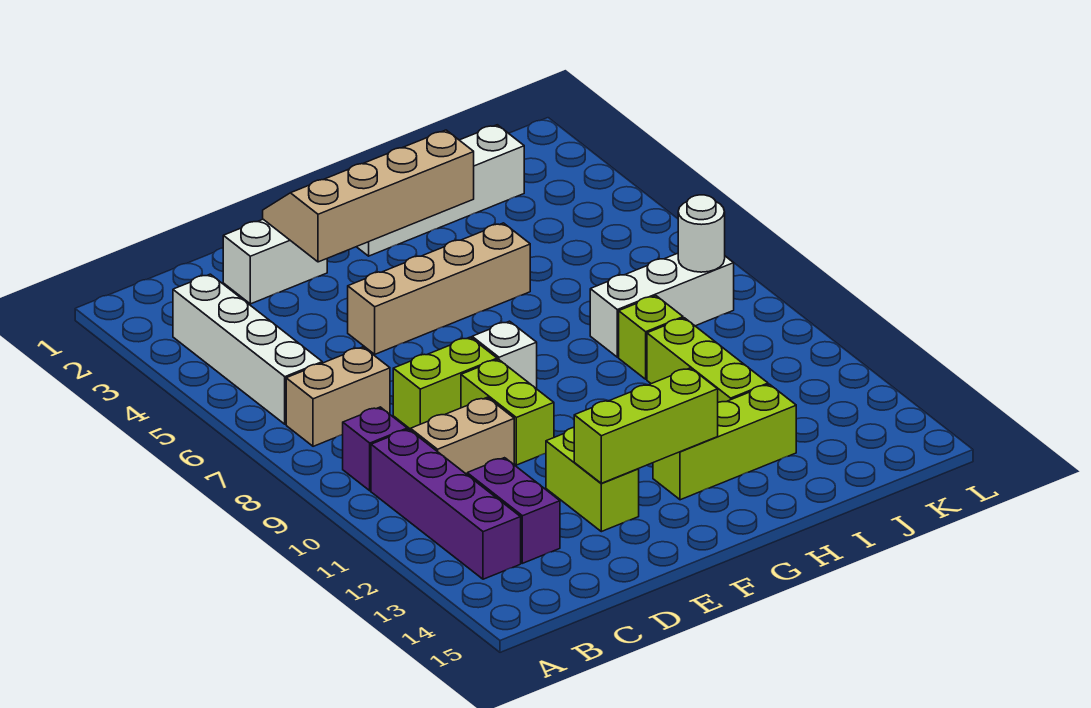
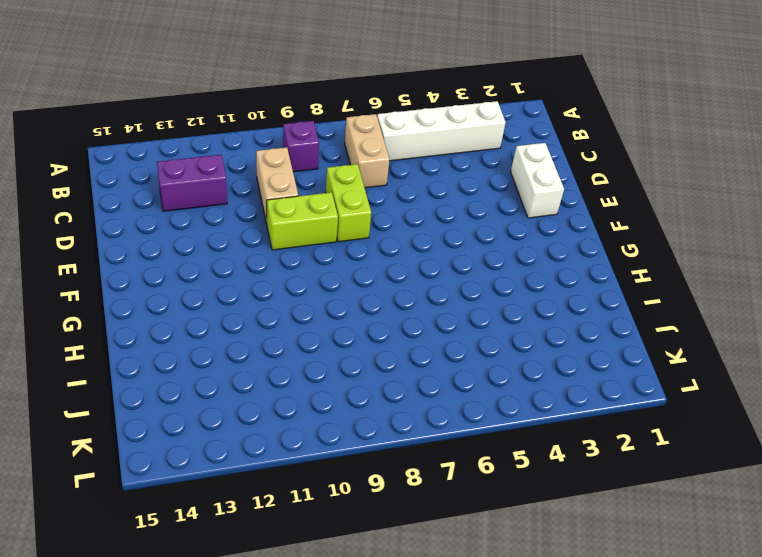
none -> purple 1x4 brick [371,429,521,579]
none -> tan 1x4 brick [348,223,530,354]
none -> lime 1x2 brick [546,428,639,532]

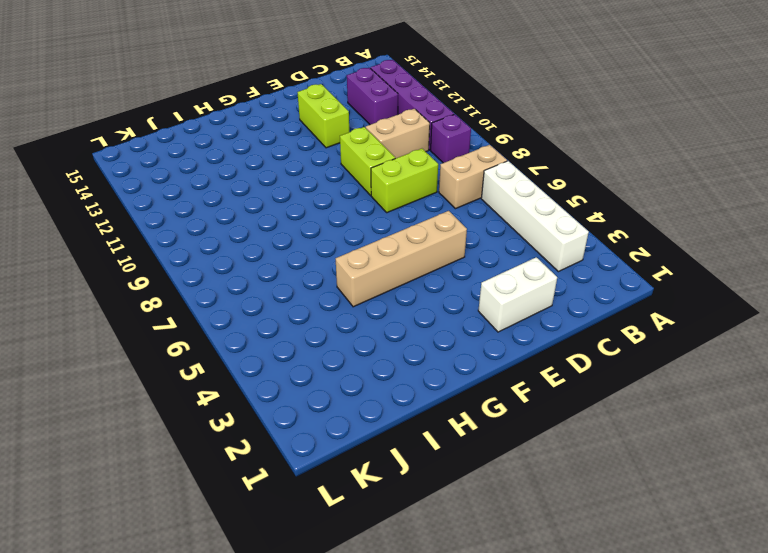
none -> white 1x1 brick [472,321,537,389]
none -> white 1x4 brick [357,125,524,256]
none -> lime 1x3 brick [653,384,796,500]

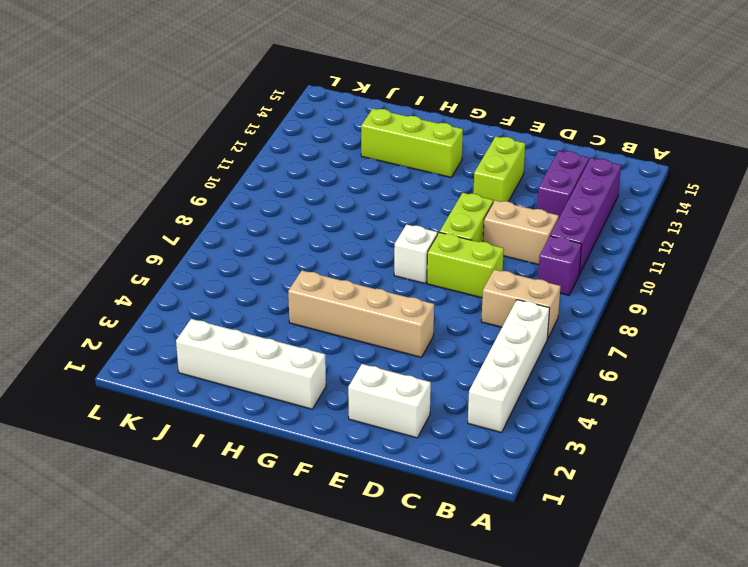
none -> white 1x3 brick [590,253,734,357]
none -> lime 1x1 brick [619,296,683,379]
none -> lime 1x3 brick [647,318,768,402]

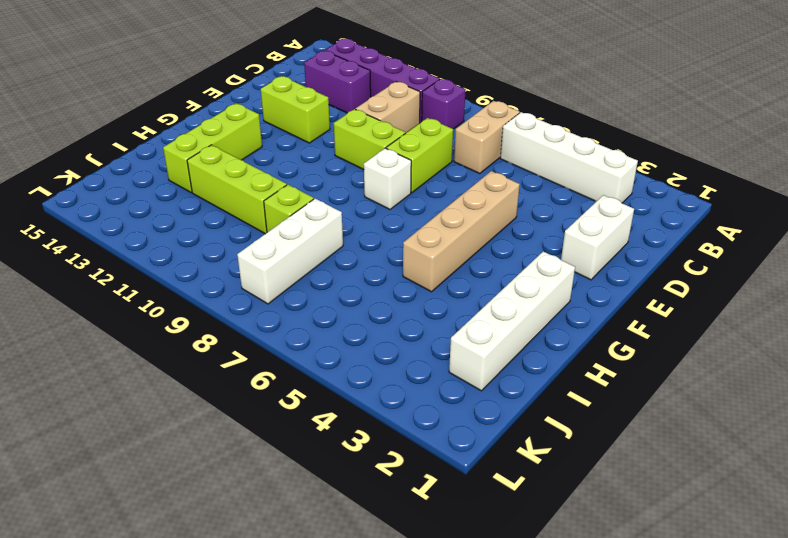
none -> tan 2x4 slope [263,130,474,262]
none -> lime 1x3 brick [574,368,718,483]
none -> white 1x1 round brick [678,195,725,272]

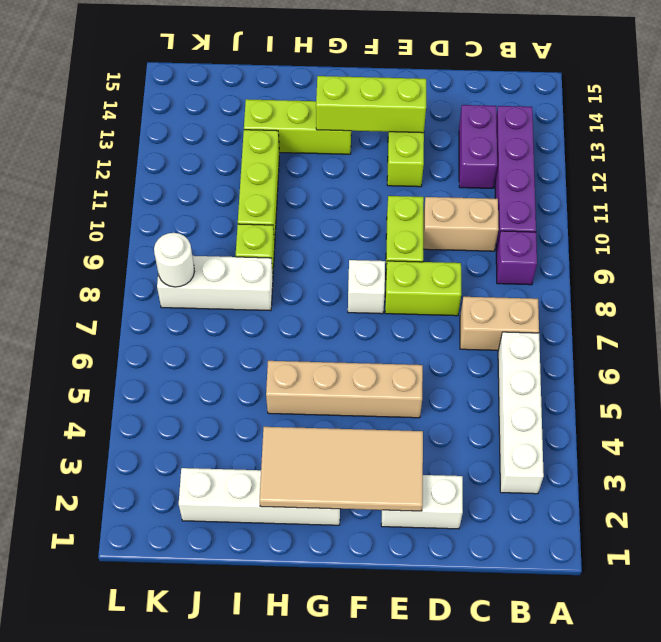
tan 2x4 tile [260,427,423,511] -> tan 2x4 slope [263,130,474,262]

